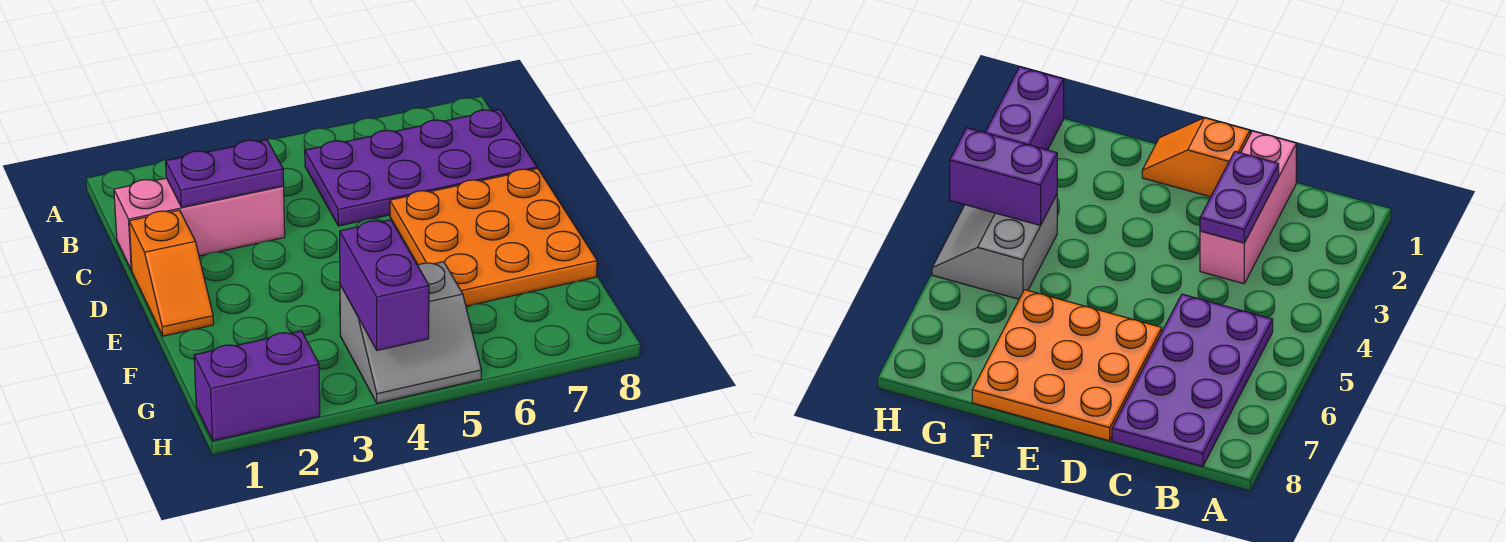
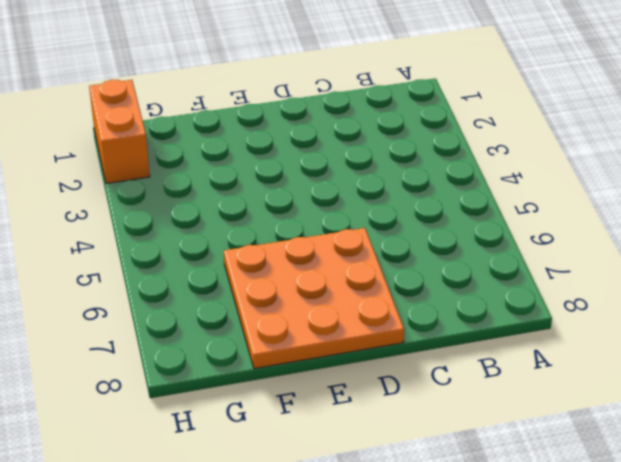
orange 1x2 brick [89,80,150,184] -> purple 1x2 brick [194,331,320,441]
none -> purple 2x4 plate [305,109,537,226]
none -> pink 1x3 brick [114,178,285,270]

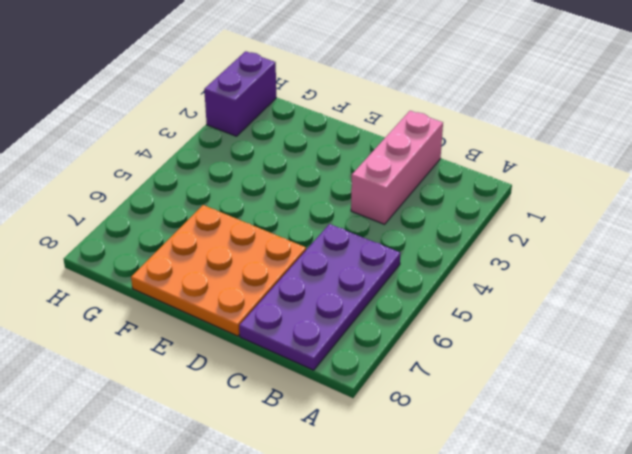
none -> orange 1x2 slope [129,210,214,336]
none -> grey 2x2 slope [340,262,481,403]

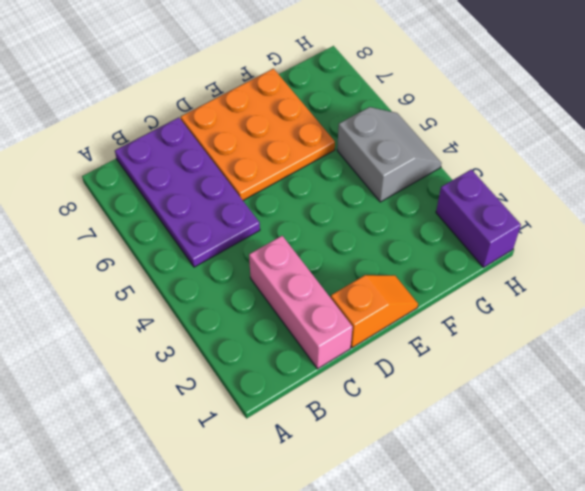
none -> purple 1x2 plate [166,140,284,207]
none -> purple 1x2 brick [340,220,429,350]

